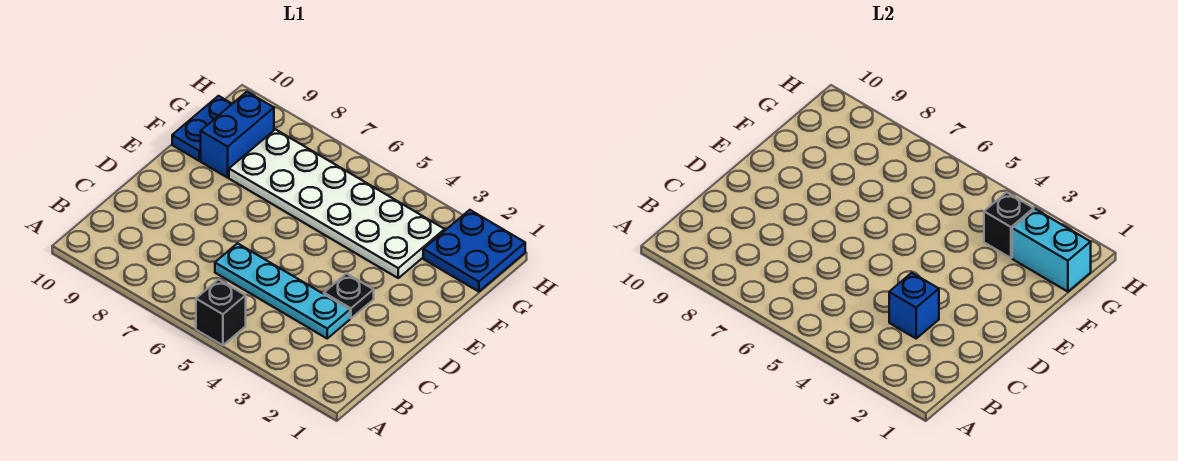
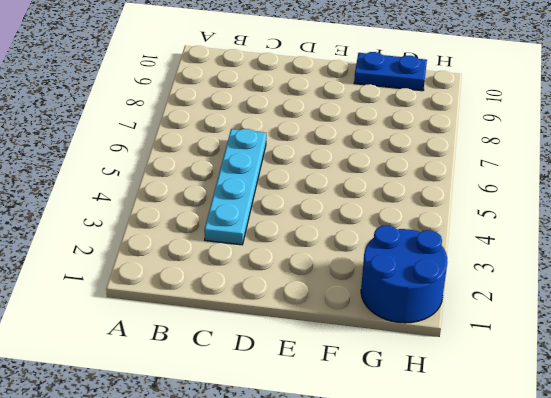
blue 2x2 round brick [361,226,447,323] -> blue 2x2 plate [423,210,525,292]
none -> black 1x1 brick [196,280,246,345]
none -> black 1x1 plate [324,274,374,318]

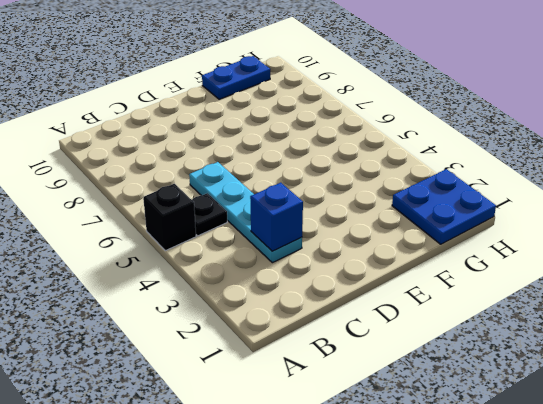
black 1x1 plate [192,193,227,236] -> black 1x1 plate moved to [324,274,374,318]
none -> white 2x6 plate [229,129,445,278]
none -> blue 1x2 brick [201,92,274,178]

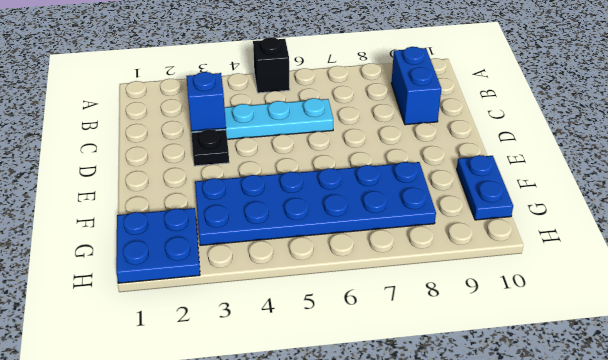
blue 1x2 brick [391,47,441,125] -> blue 1x2 brick moved to [201,92,274,178]
blue 2x6 plate [195,162,436,245] -> white 2x6 plate [229,129,445,278]
none -> cyan 1x2 brick [1012,209,1091,292]
none -> black 1x1 brick [984,192,1034,258]

